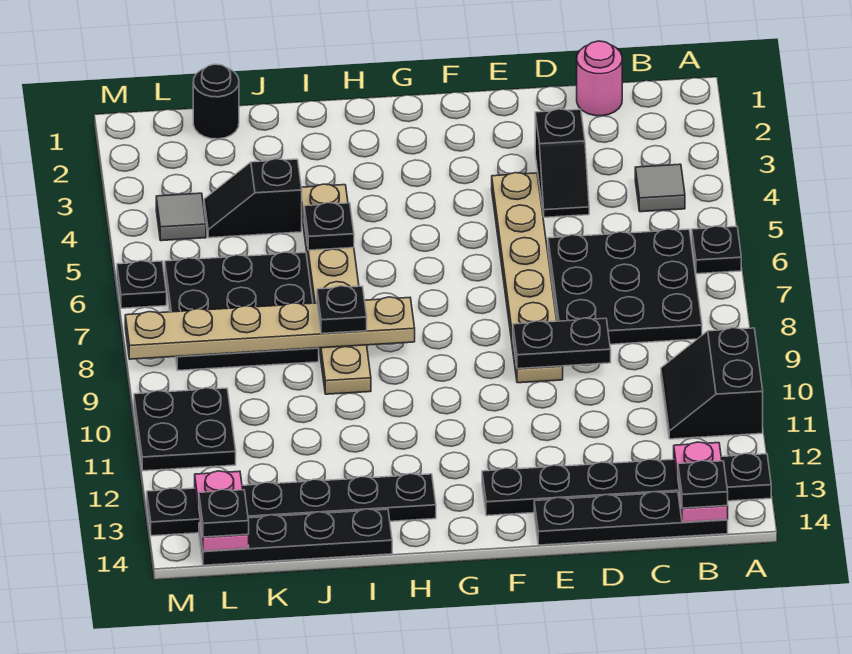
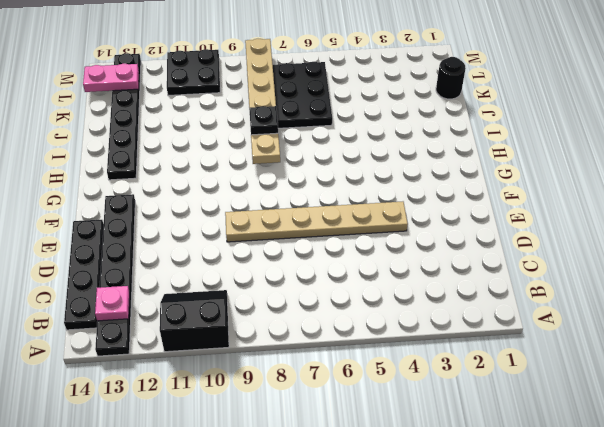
pink 1x1 plate [95,286,130,321] -> pink 1x2 plate [674,442,728,522]
none -> black 1x1 plate [692,226,741,274]
none -> grey 1x1 tile [635,164,685,212]
none -> black 3x3 plate [548,229,702,344]

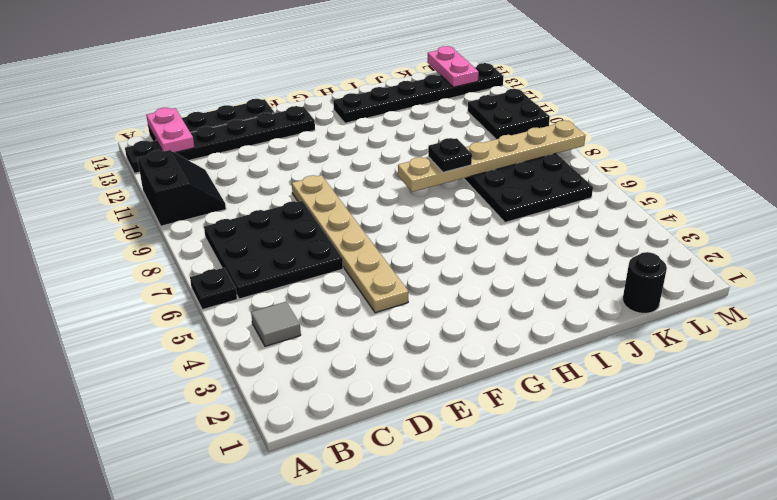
none -> pink 1x1 round brick [577,41,622,116]
none -> black 1x2 slope [535,109,589,217]
none -> tan 1x6 plate [301,184,371,394]

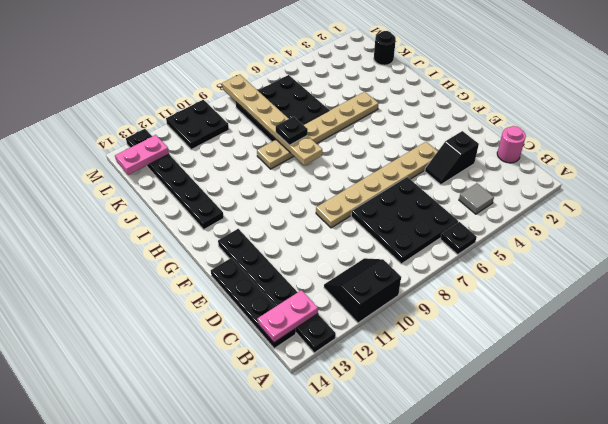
none -> black 1x4 plate [199,509,392,565]
none -> black 1x2 slope [204,159,302,238]
none -> grey 1x1 tile [156,193,206,241]

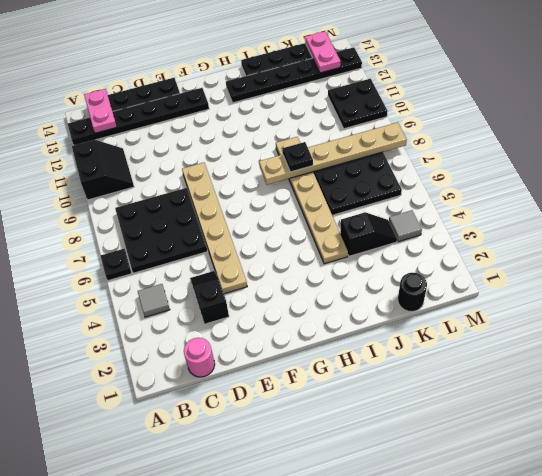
none -> black 1x1 plate [117,261,167,308]
none -> black 1x2 plate [513,318,611,369]
none -> black 1x1 plate [304,203,354,250]

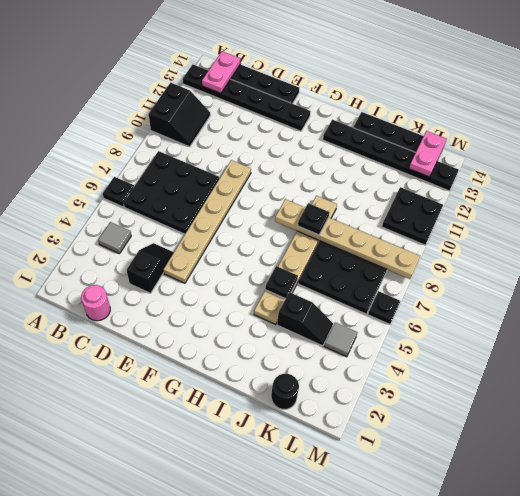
none -> black 1x2 plate [513,318,611,369]
none -> black 1x1 plate [678,460,728,508]
none -> black 1x1 plate [199,489,249,537]

